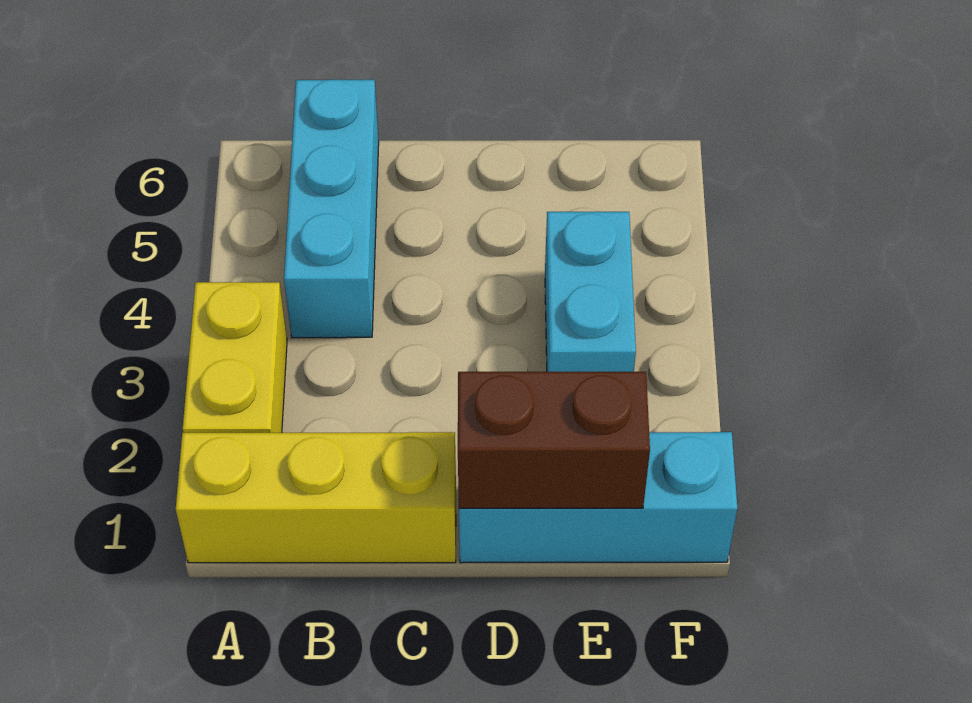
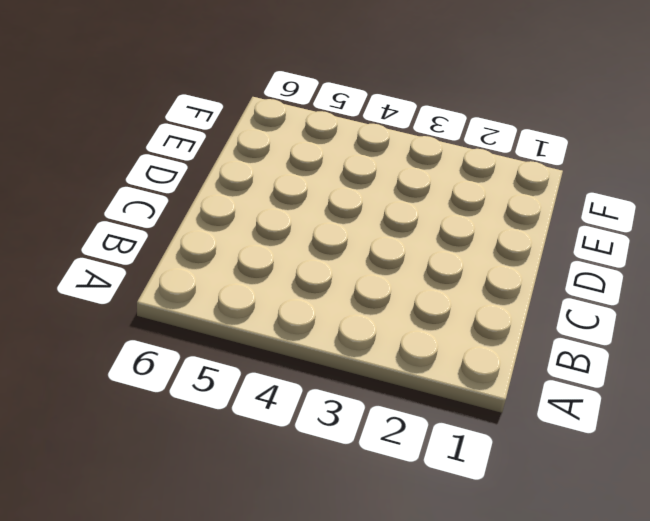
none -> yellow 1x3 brick [176,432,456,563]
none -> yellow 1x2 brick [183,282,287,433]

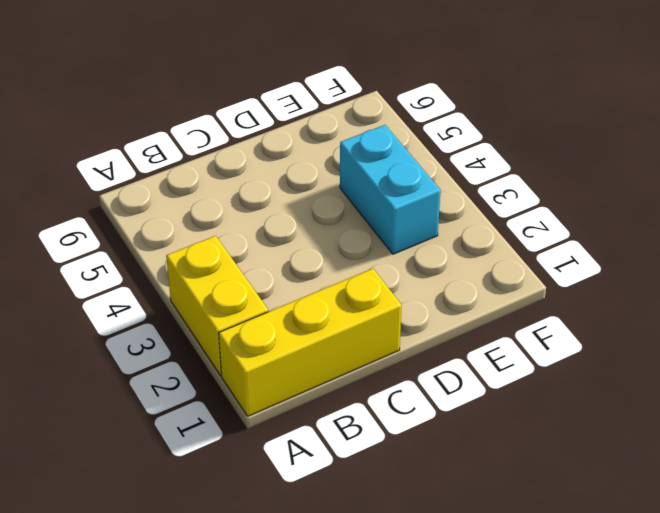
none -> cyan 1x3 brick [284,80,379,338]
none -> cyan 1x3 brick [459,432,738,563]

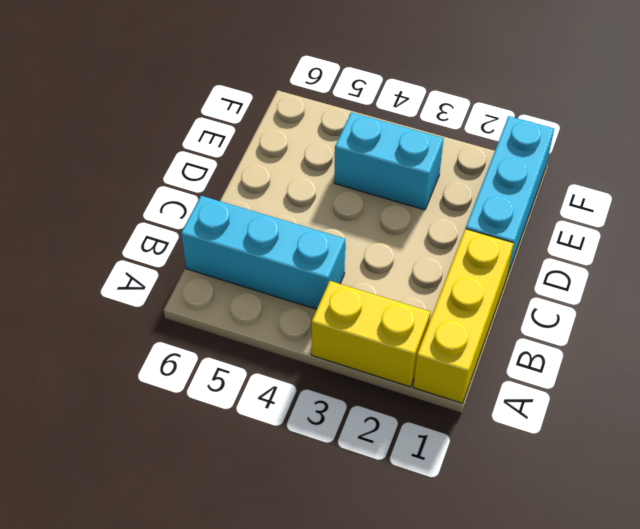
none -> brown 1x2 brick [458,372,650,508]

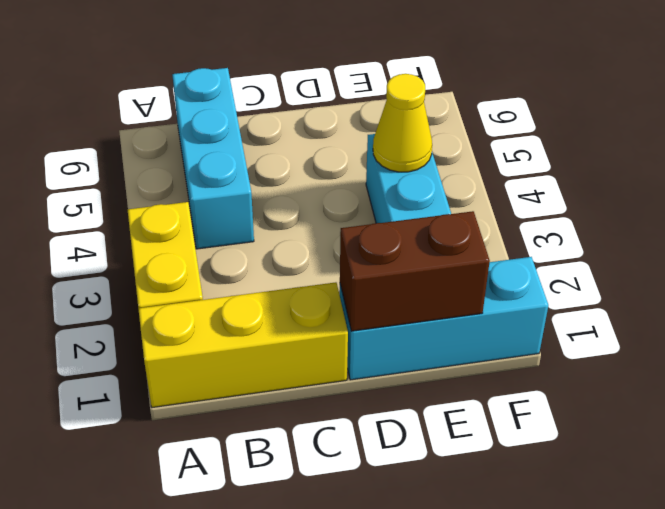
yellow 1x1 cone [373,74,432,172] -> none

